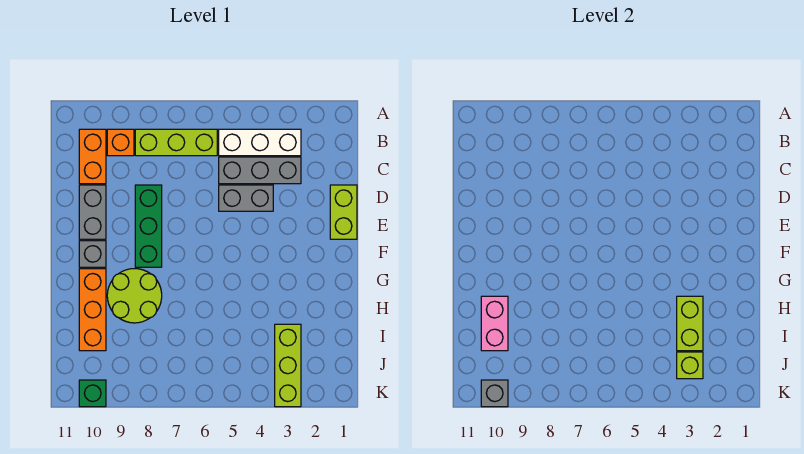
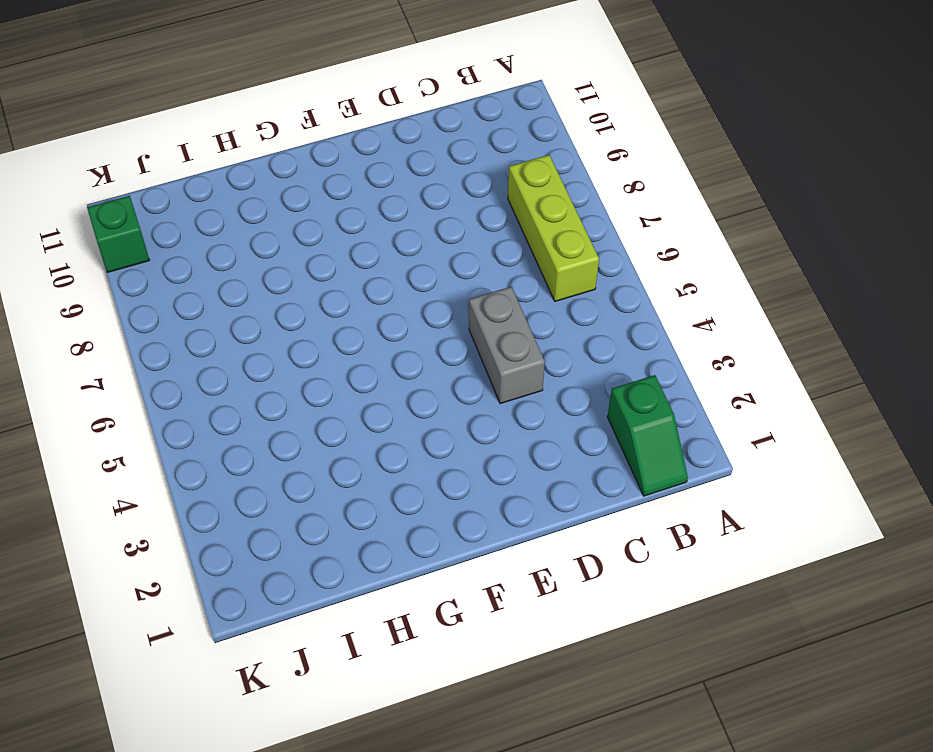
green 1x2 slope [607,375,688,496] -> none
none -> white 1x3 brick [219,129,301,156]
none -> orange 1x1 brick [107,129,134,156]
none -> orange 1x2 brick [79,129,106,184]

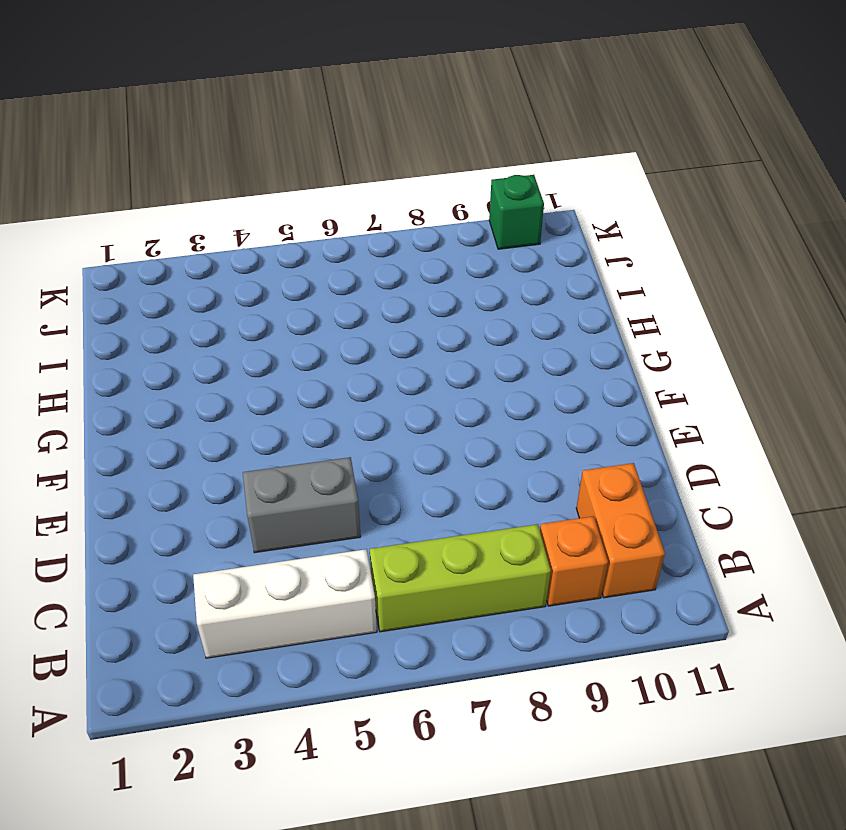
none -> grey 1x3 brick [219,157,301,184]
none -> lime 1x2 brick [330,185,357,239]
none -> green 1x3 brick [135,185,162,267]

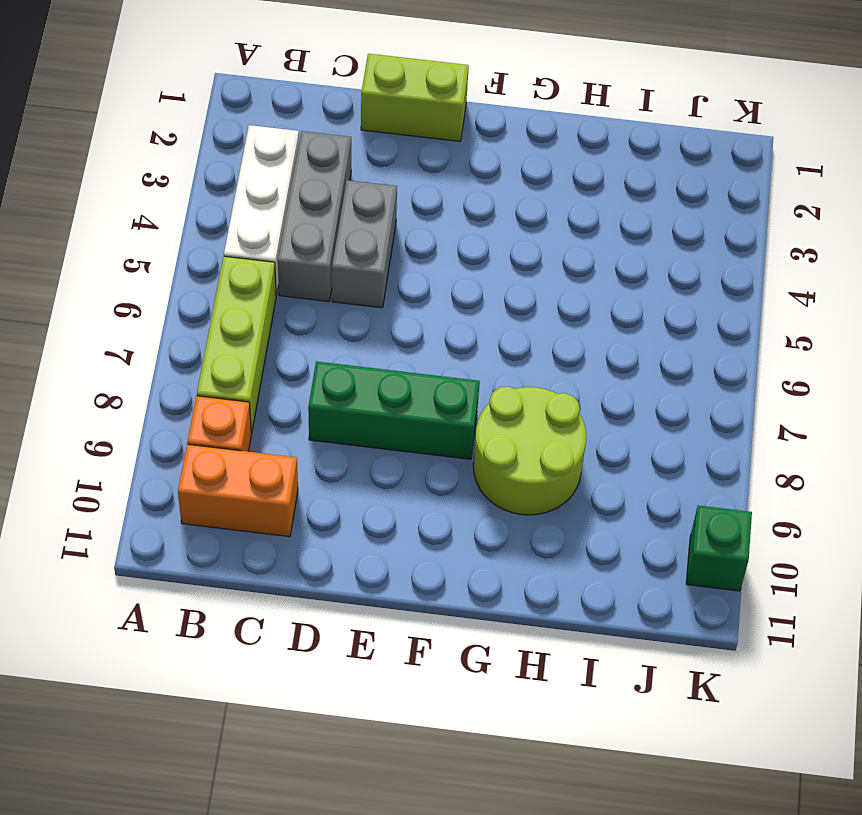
none -> grey 1x2 brick [79,185,106,239]
none -> grey 1x1 brick [79,241,106,267]
none -> orange 1x3 brick [79,269,106,351]

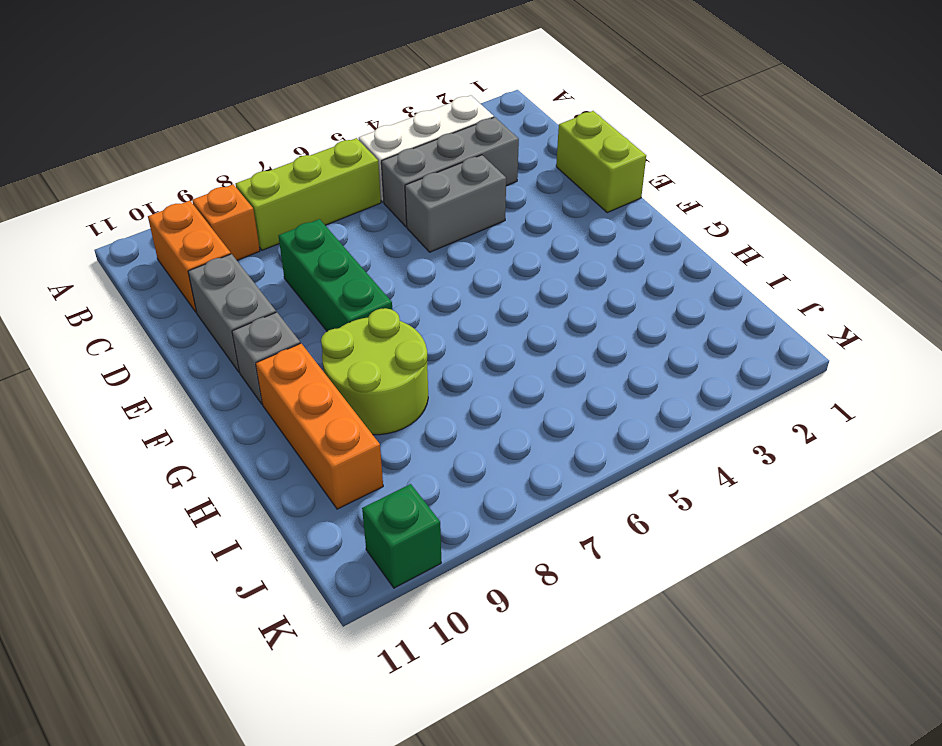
none -> lime 1x3 brick [275,324,301,407]
none -> lime 1x2 brick [677,296,703,351]
none -> pink 1x2 brick [481,296,508,351]

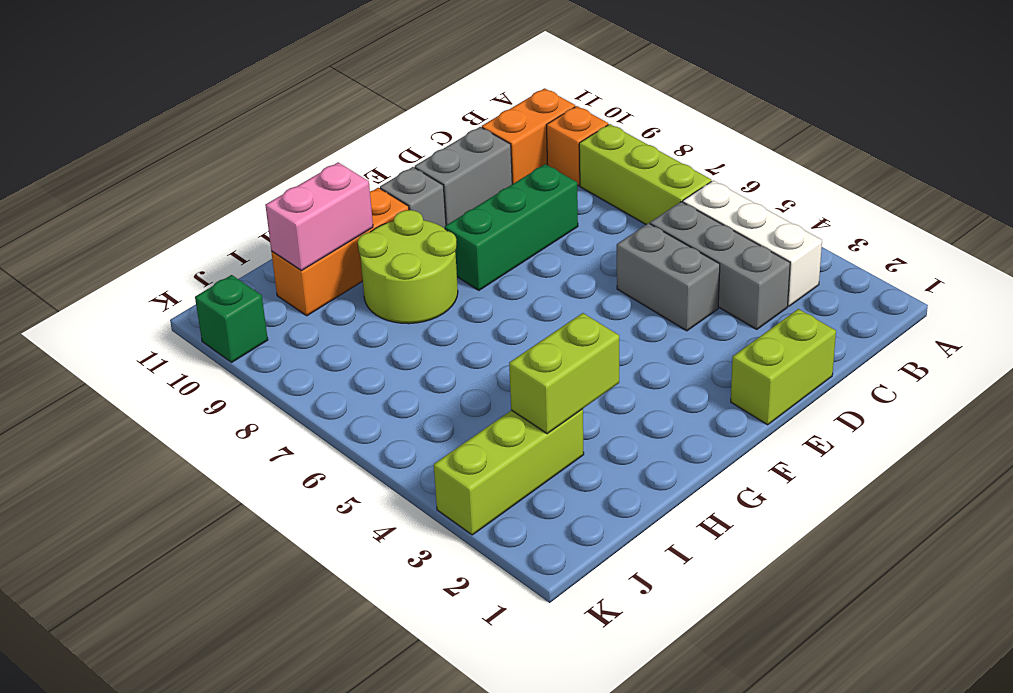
none -> lime 1x1 brick [677,352,703,379]
none -> grey 1x1 brick [481,380,508,407]

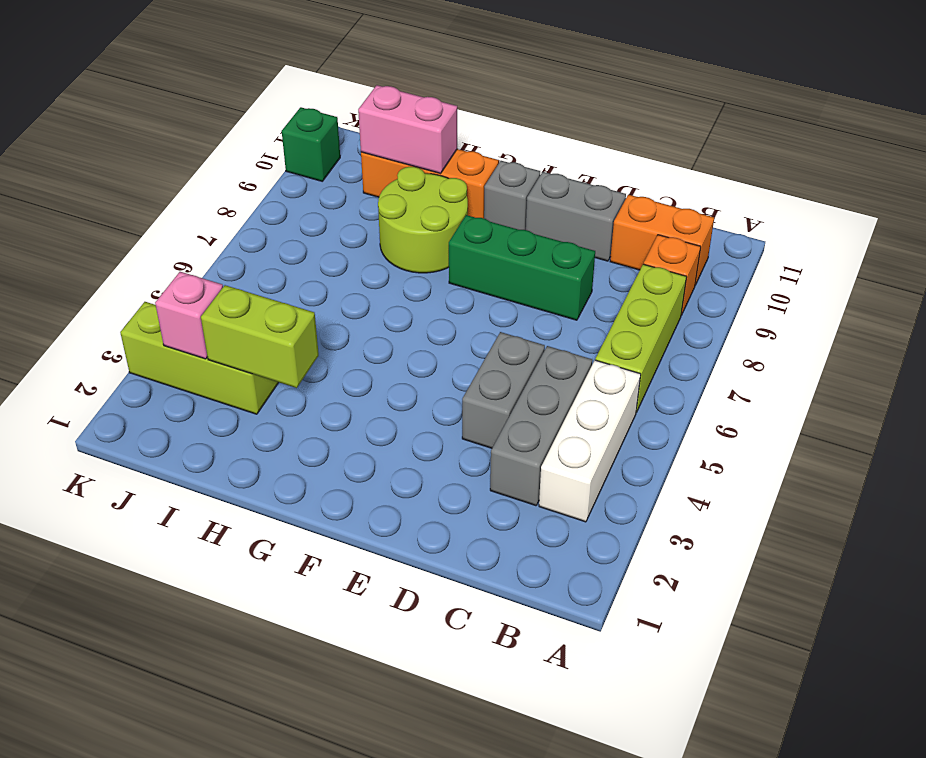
pink 1x1 brick [155,272,223,359] -> lime 1x1 brick [677,352,703,379]
none -> lime 1x2 brick [330,185,357,239]
none -> grey 1x1 brick [481,380,508,407]

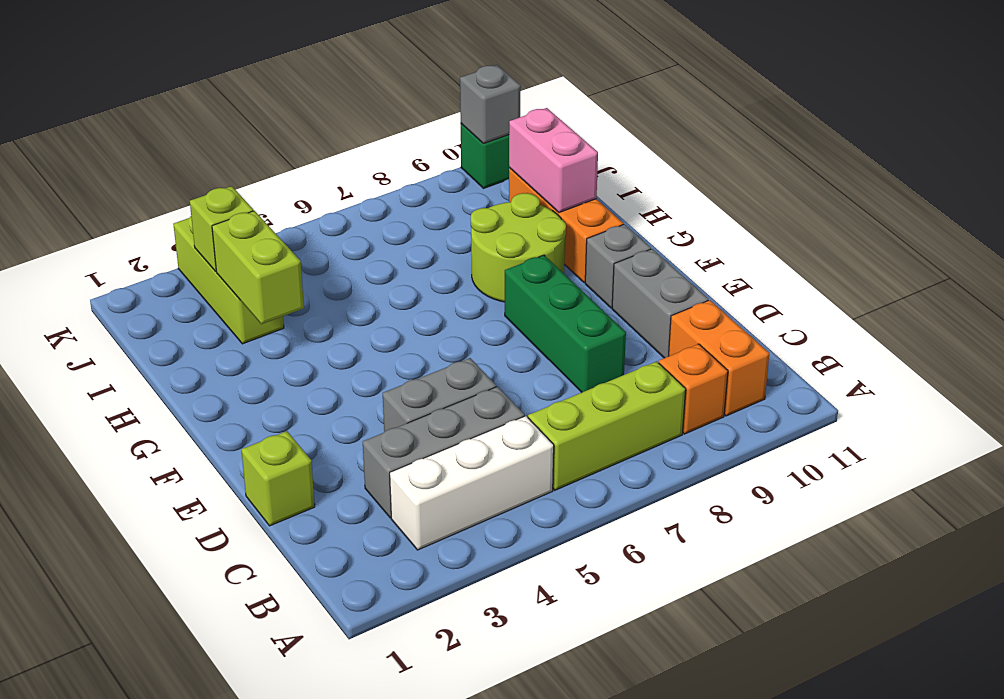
lime 1x1 brick [241,431,315,526] -> lime 1x2 brick [330,185,357,239]

